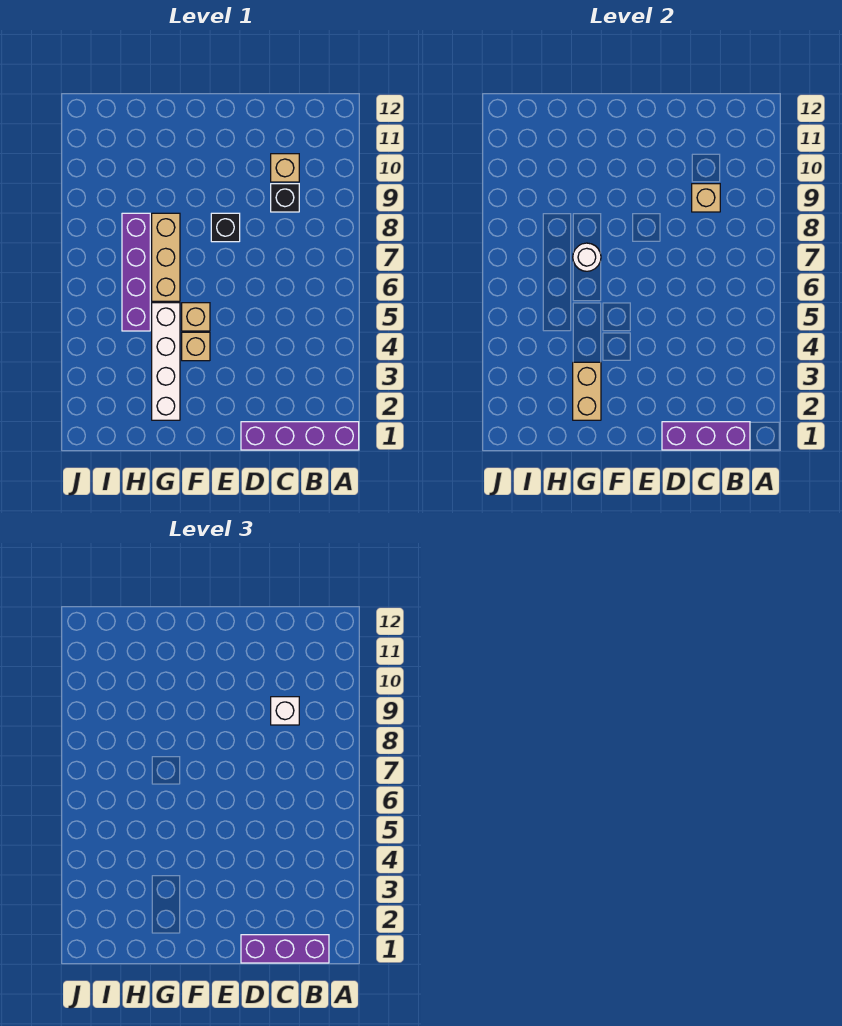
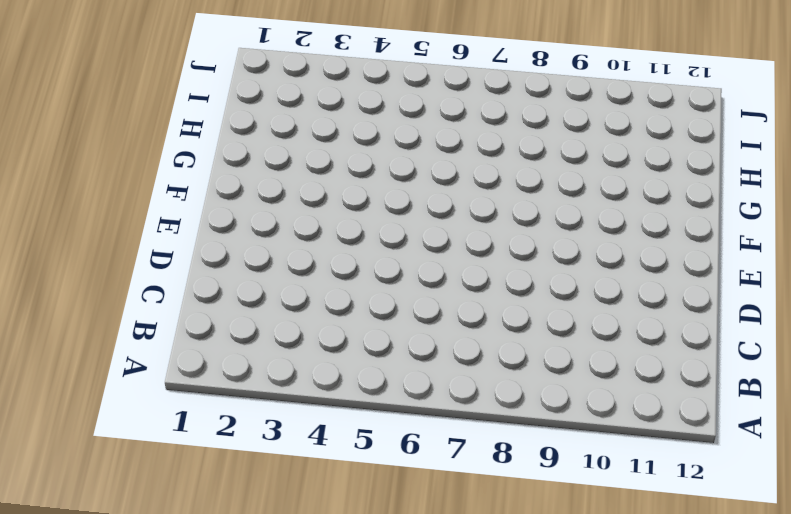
none -> purple 1x4 brick [241,422,359,450]
none -> black 1x1 brick [271,184,299,212]
none -> tan 1x1 brick [271,154,299,182]

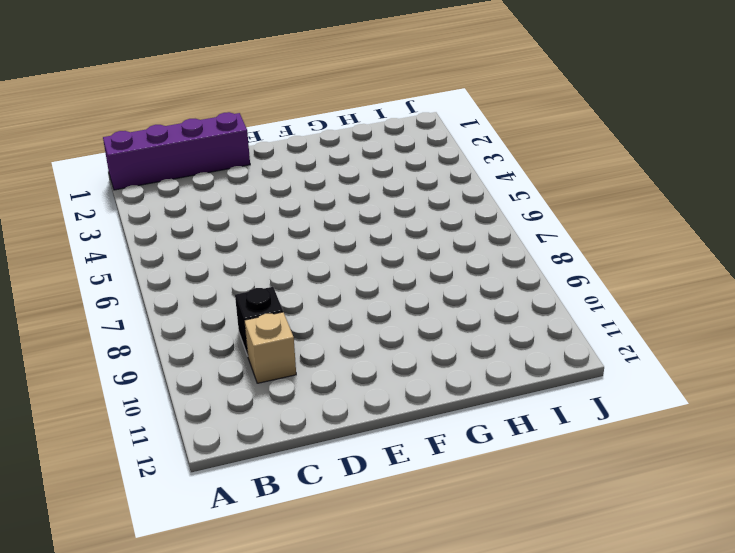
none -> black 1x1 brick [211,213,240,242]
none -> tan 1x1 brick [182,332,210,361]
none -> tan 1x1 brick [182,303,210,331]

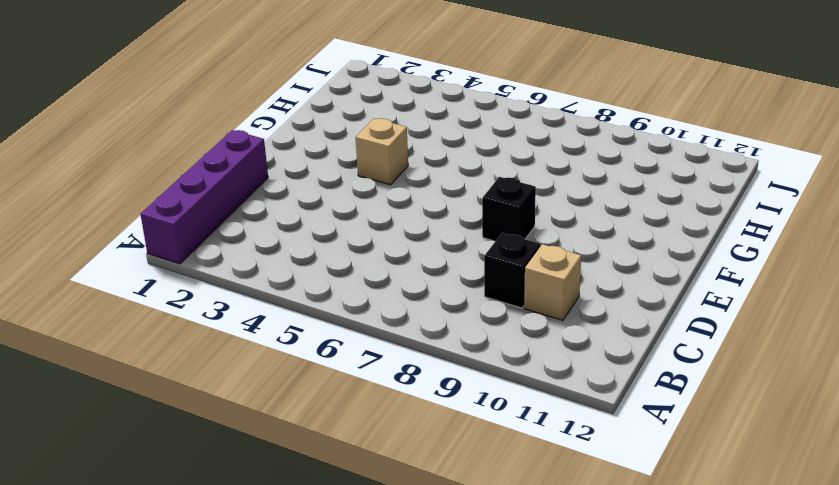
none -> tan 1x1 brick [182,303,210,331]
none -> white 1x4 brick [152,303,180,420]
none -> tan 1x3 brick [152,213,180,301]

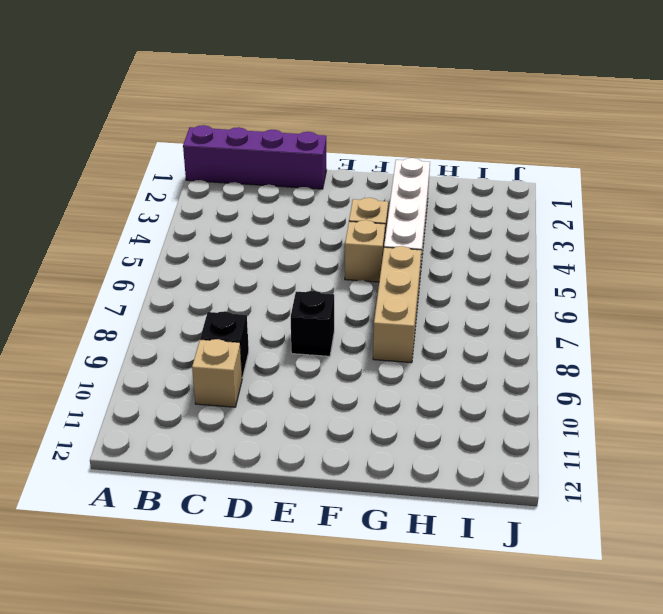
none -> purple 1x4 brick [122,213,150,331]
none -> purple 1x3 brick [662,422,750,450]
none -> tan 1x1 brick [692,184,720,212]

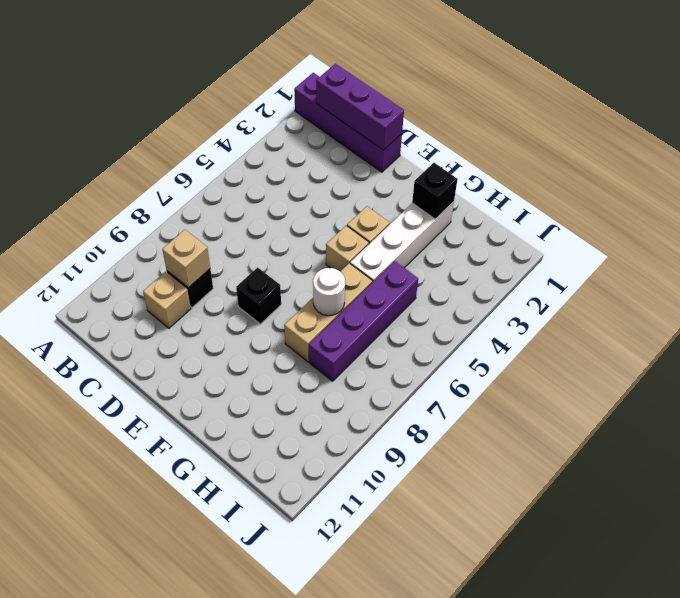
black 1x1 brick [412,163,458,219] -> tan 1x2 brick [573,362,601,420]
none -> purple 1x3 brick [241,935,329,963]
none -> white 1x1 brick [271,697,299,725]

